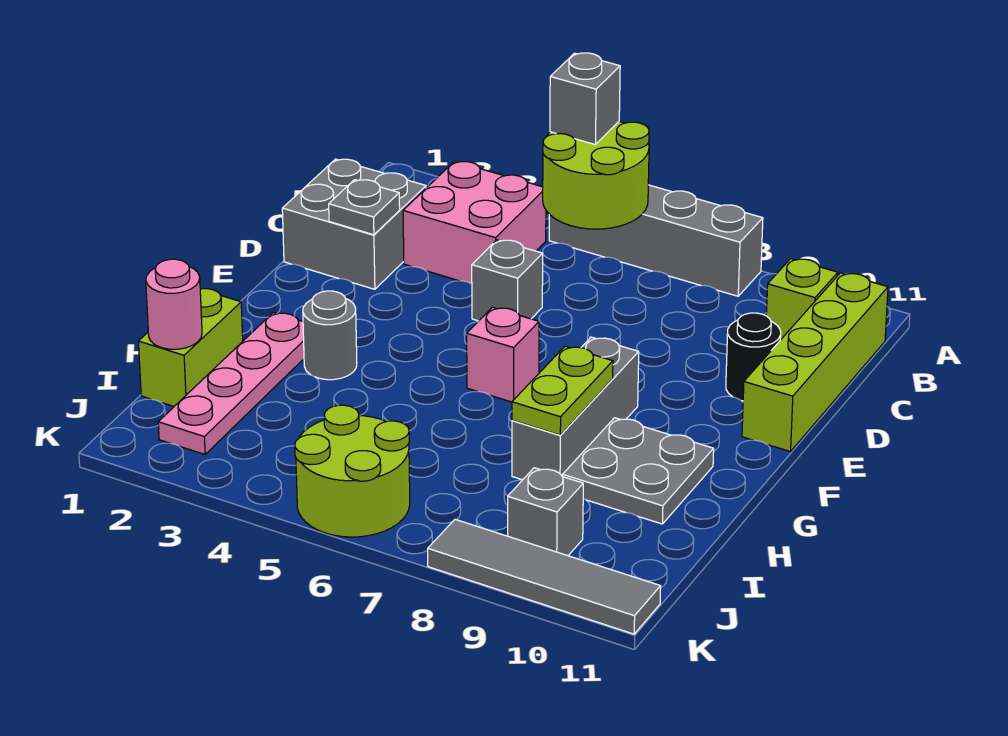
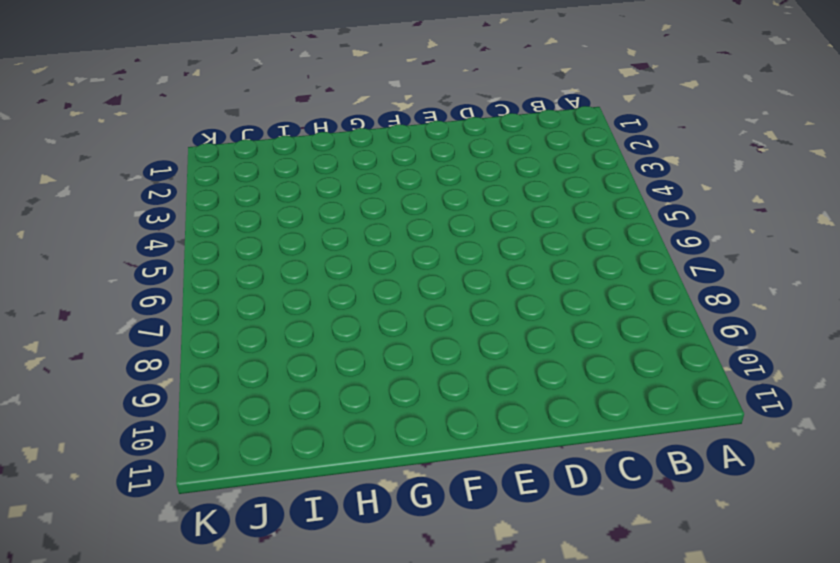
none -> grey 1x4 brick [549,185,763,296]
none -> pink 2x2 brick [403,161,546,284]
none -> lime 1x1 brick [766,259,838,340]

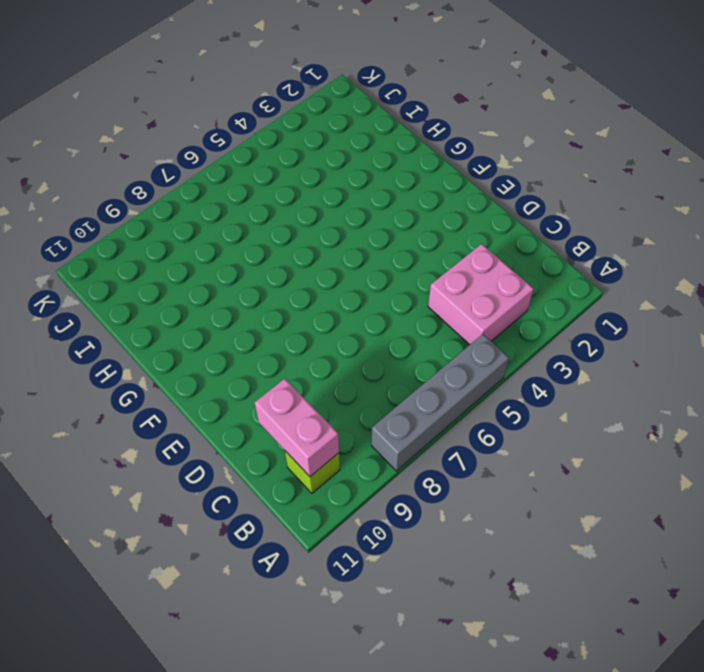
pink 1x2 brick [255,379,339,476] -> none
none -> lime 1x4 brick [742,273,888,452]
none -> grey 2x2 brick [282,159,426,289]
none -> grey 1x1 brick [472,240,543,321]

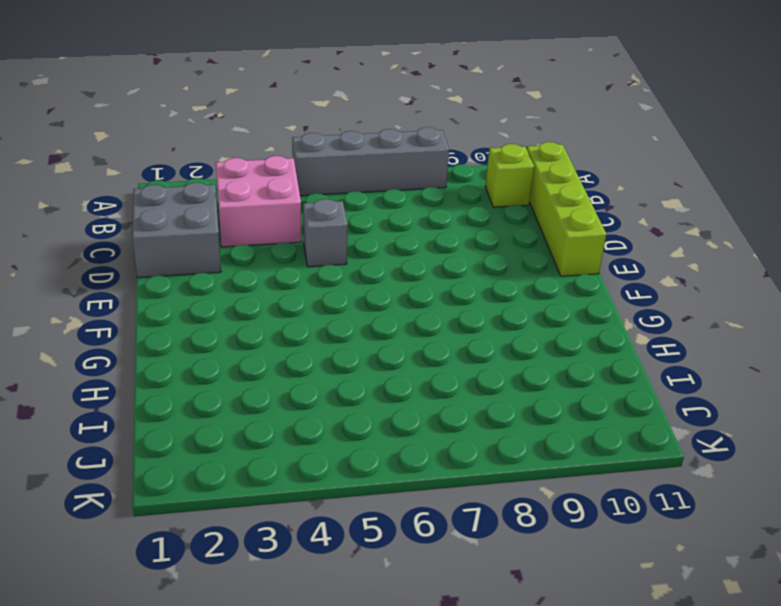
none -> black 1x1 round brick [726,313,781,401]
none -> pink 1x1 brick [467,307,539,402]
none -> grey 1x3 brick [512,337,639,480]

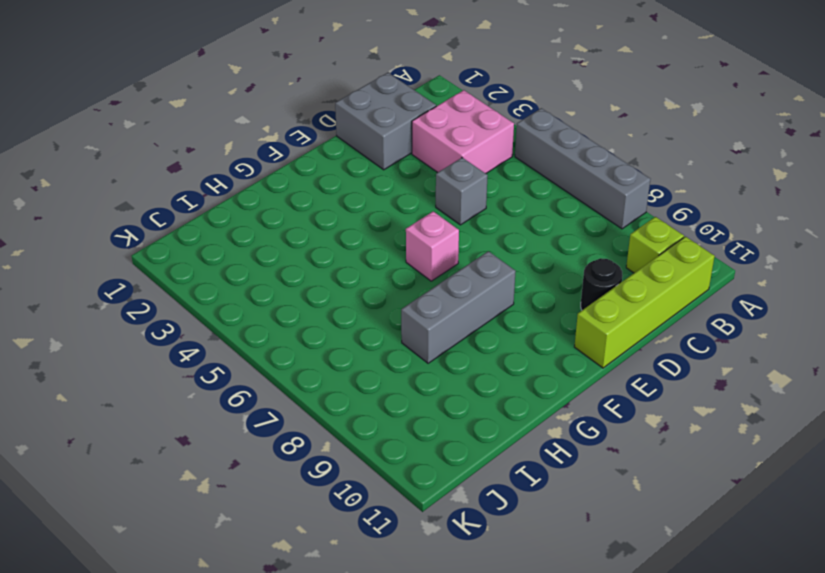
none -> pink 1x4 plate [158,313,304,454]
none -> grey 1x1 round brick [303,291,357,380]
none -> grey 2x2 plate [563,418,714,524]

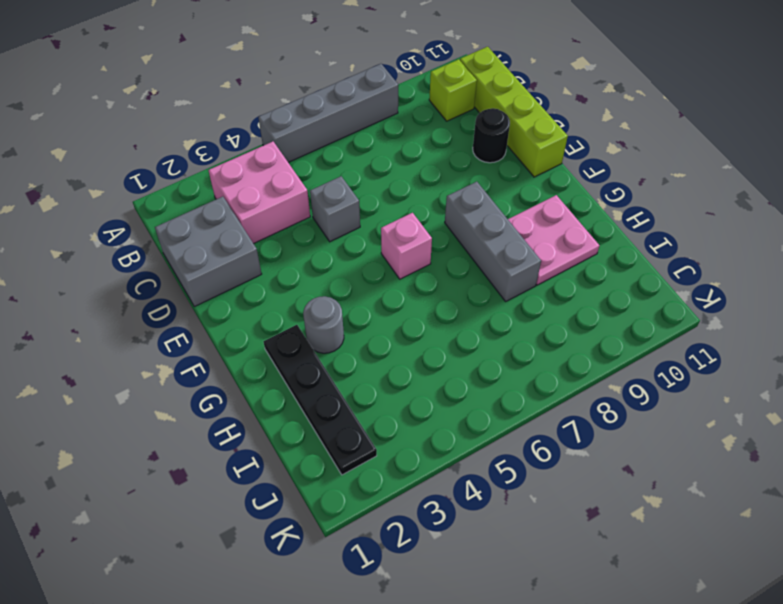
black 1x4 plate [263,325,377,475] -> pink 1x4 plate [158,313,304,454]
pink 2x2 plate [508,195,599,285] -> grey 2x2 plate [563,418,714,524]
none -> lime 1x2 brick [138,289,243,406]
none -> lime 2x2 round brick [295,405,410,537]
none -> grey 1x1 brick [508,468,583,556]

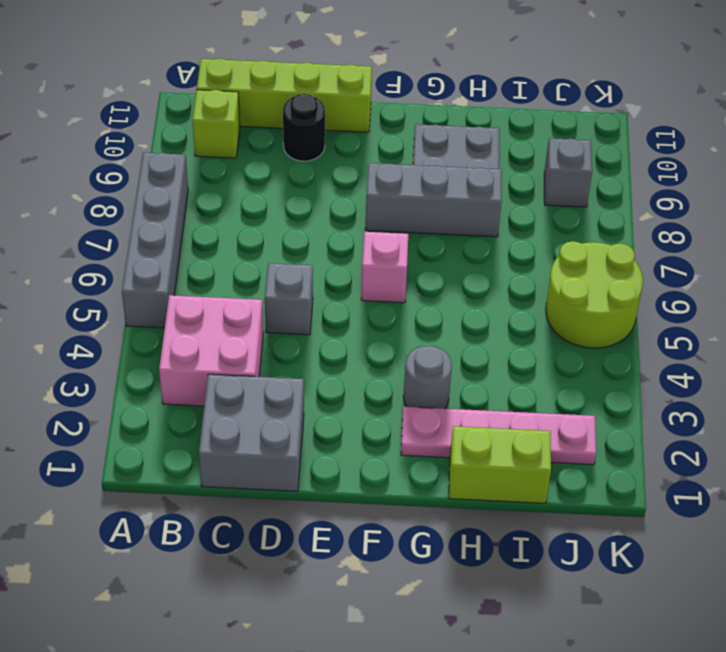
none -> grey 1x4 tile [428,519,661,634]
none -> lime 2x2 round brick [543,122,649,229]
none -> grey 1x1 plate [329,180,400,235]

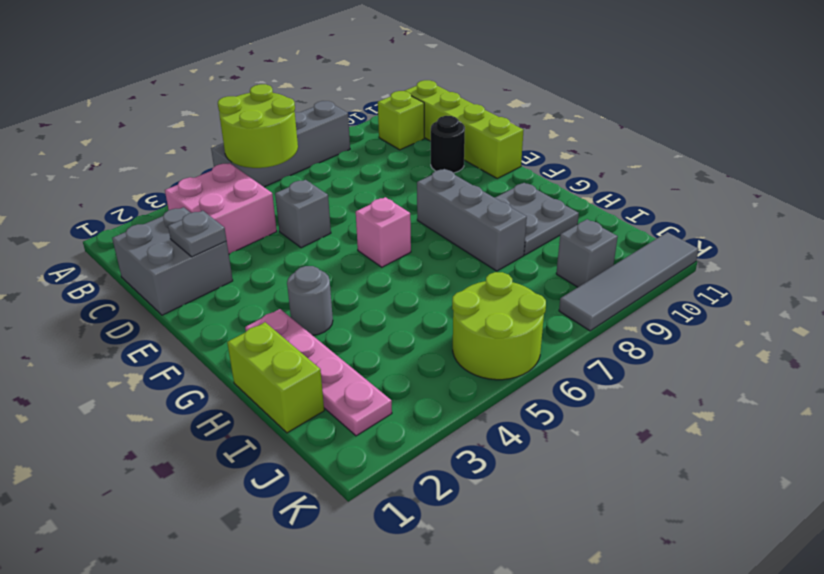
none -> lime 1x2 plate [512,346,613,435]
none -> pink 1x1 round brick [146,259,202,349]
none -> grey 1x1 brick [550,53,620,145]

